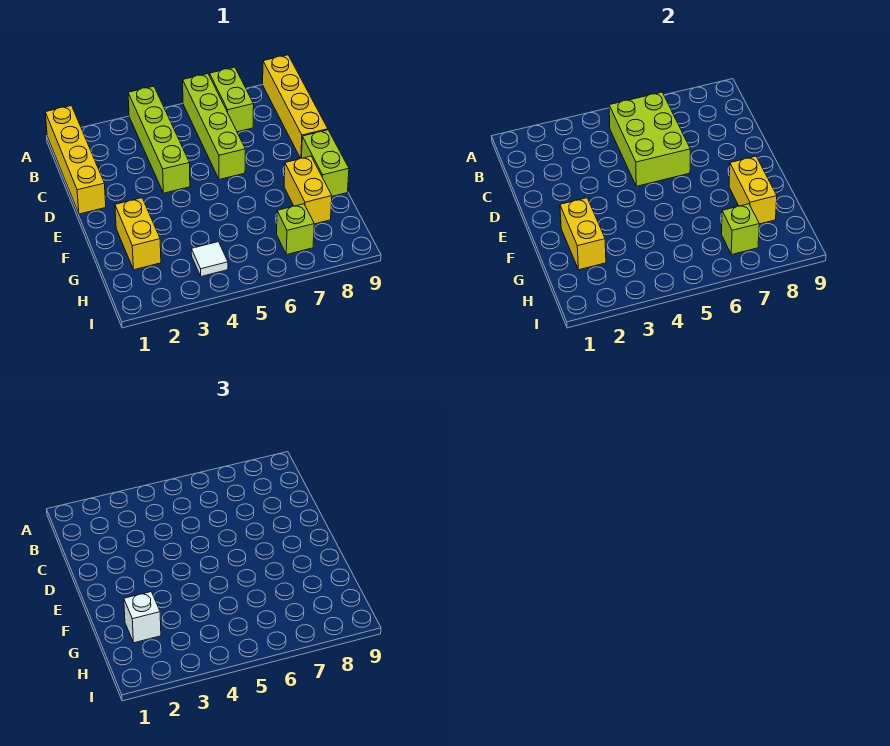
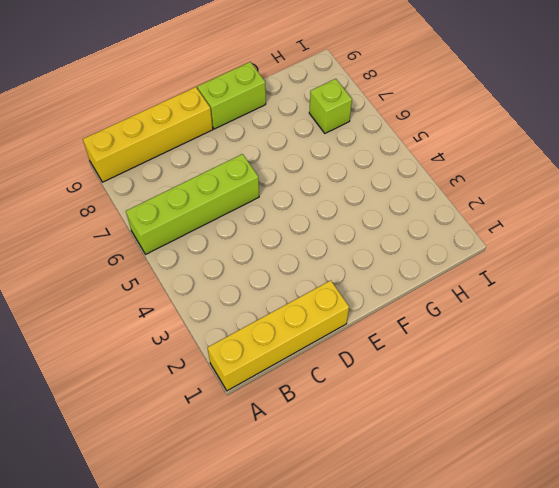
none -> lime 1x4 brick [128,86,190,193]
none -> lime 1x2 brick [210,67,254,132]
none -> yellow 1x2 brick [115,198,161,270]

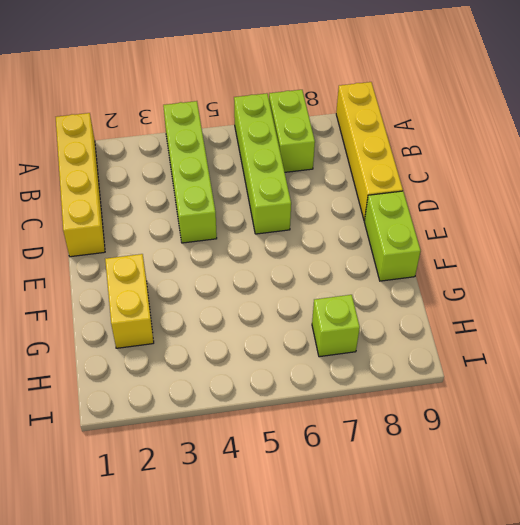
none -> yellow 1x2 brick [284,156,332,224]
none -> white 1x1 tile [191,242,228,276]
none -> lime 2x3 brick [609,92,690,186]

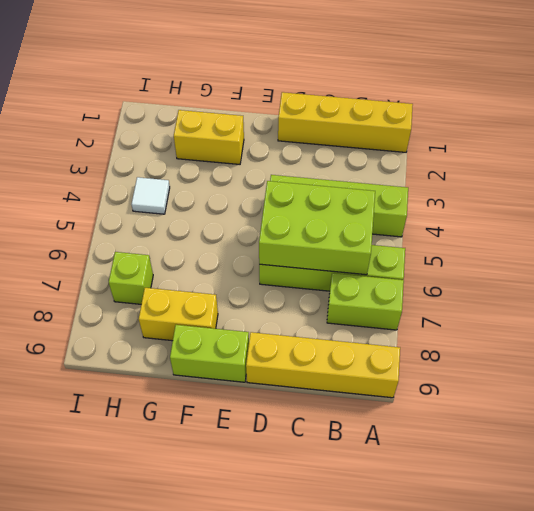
none -> yellow 1x2 brick [560,198,606,270]
none -> yellow 1x2 brick [729,156,777,224]
none -> lime 1x1 brick [722,204,759,255]

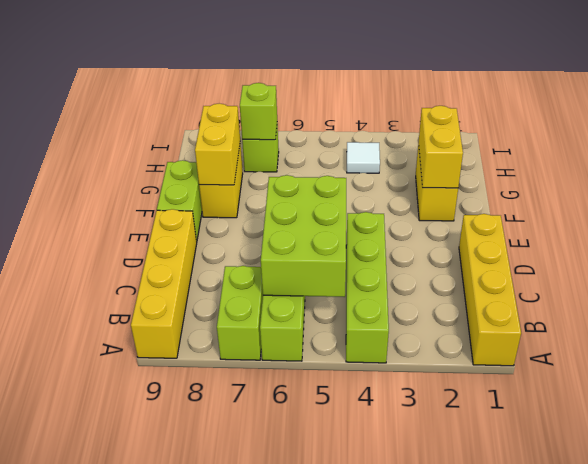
none -> white 1x1 brick [124,592,161,643]

